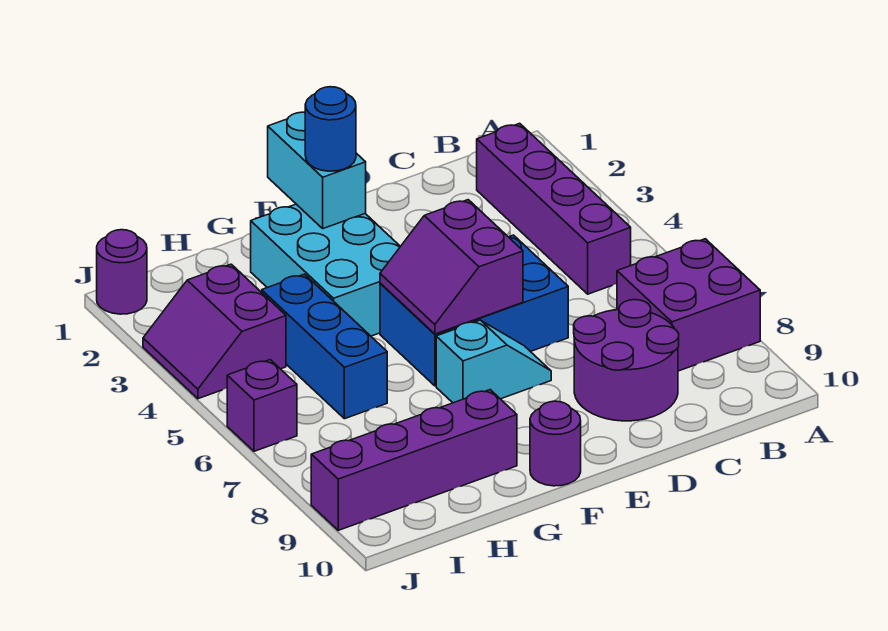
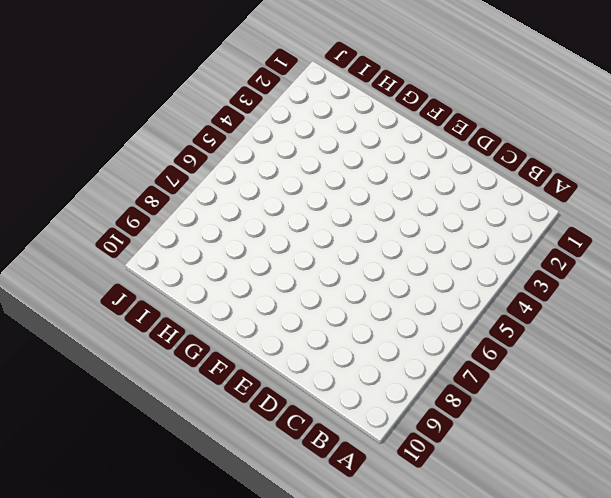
none -> purple 2x2 brick [617,239,760,371]
none -> purple 1x4 brick [477,123,631,294]
none -> purple 2x2 round brick [574,300,679,421]

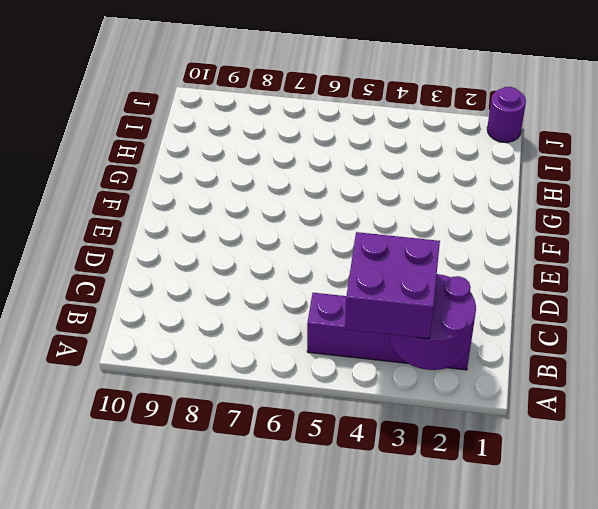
purple 2x2 round brick [390,274,476,370] -> purple 2x2 round brick moved to [574,300,679,421]
purple 2x2 brick [345,232,440,339] -> purple 2x2 brick moved to [617,239,760,371]
none -> blue 2x3 brick [380,235,568,386]
none -> cyan 1x2 slope [436,320,551,403]
none -> cyan 2x3 brick [251,204,400,336]

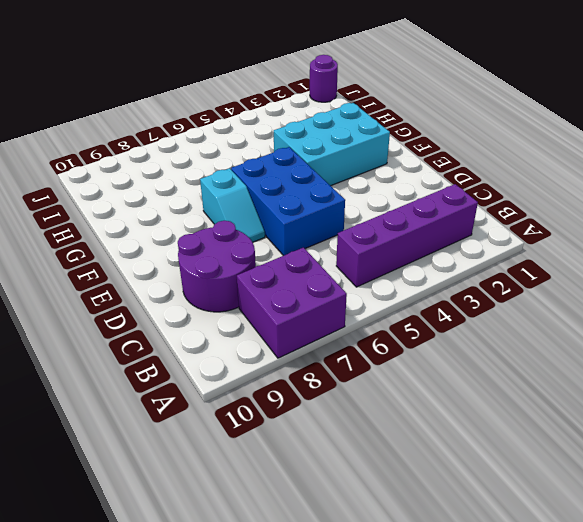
none -> purple 1x1 round brick [530,401,581,486]
none -> purple 1x4 brick [311,390,517,530]
none -> blue 1x3 brick [262,274,387,419]

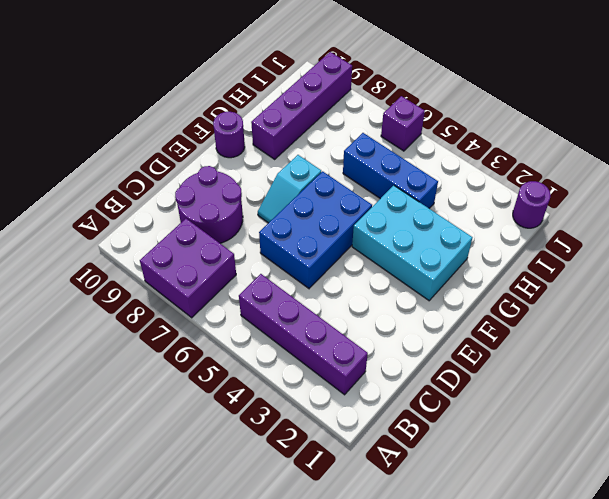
none -> purple 2x2 slope [143,264,286,399]
none -> purple 2x2 slope [380,200,523,334]
none -> cyan 1x2 brick [268,112,366,229]

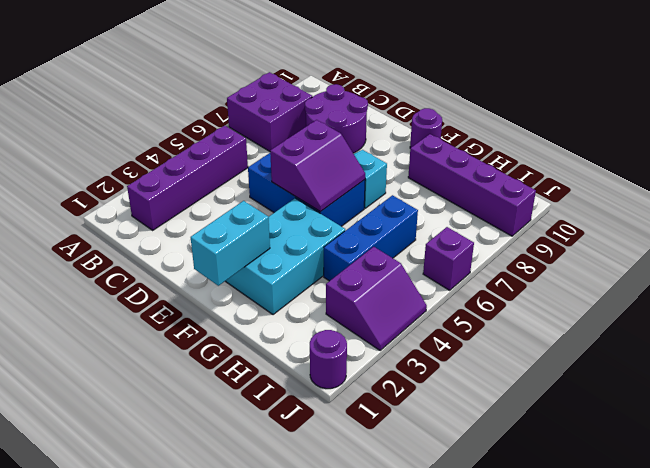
none -> blue 1x1 round brick [305,87,356,171]

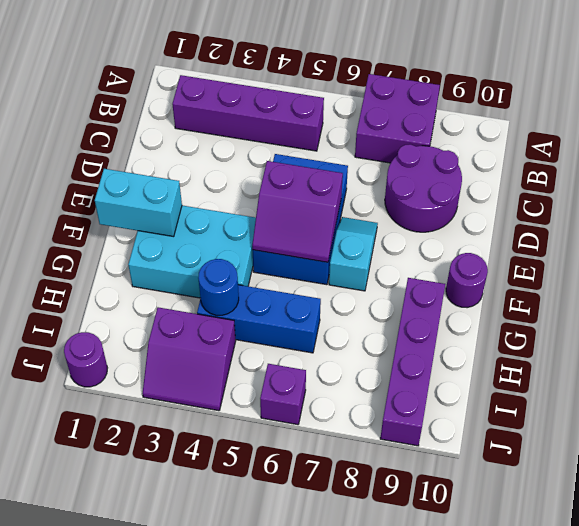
blue 1x1 round brick [198,259,239,315] -> blue 1x1 round brick moved to [305,87,356,171]

